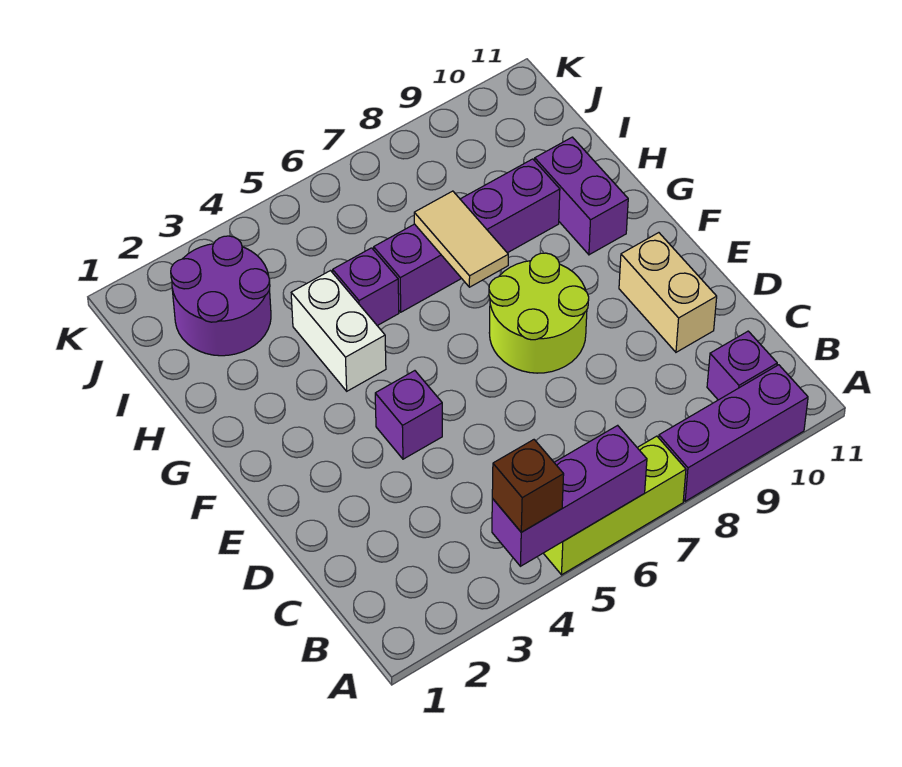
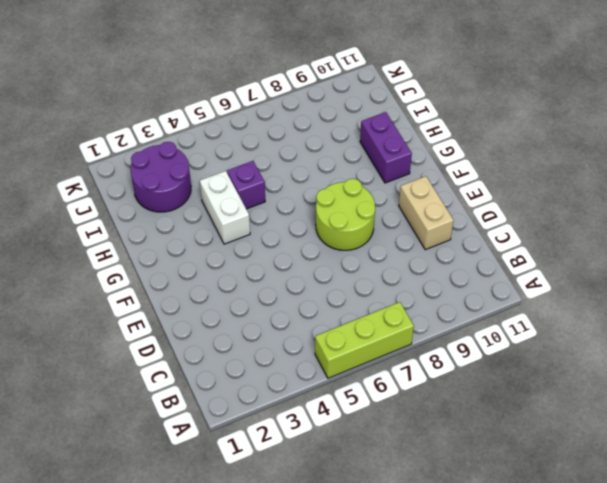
none -> purple 1x3 brick [659,365,808,501]
none -> purple 1x1 brick [707,331,777,400]
none -> purple 1x1 brick [375,371,442,459]

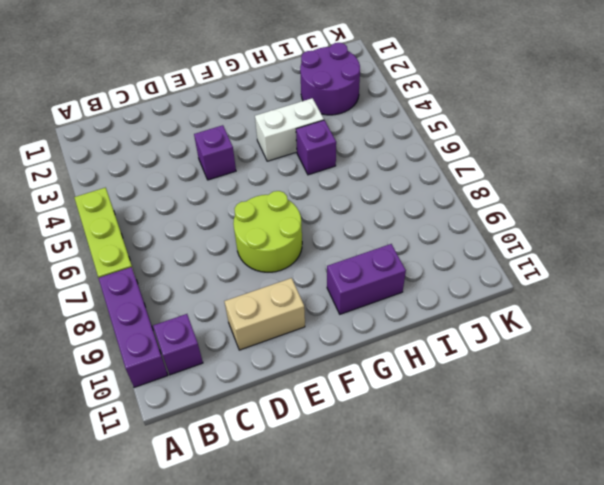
none -> purple 1x4 brick [374,159,560,312]
none -> purple 1x3 brick [492,425,647,566]
none -> tan 1x2 tile [414,191,508,287]

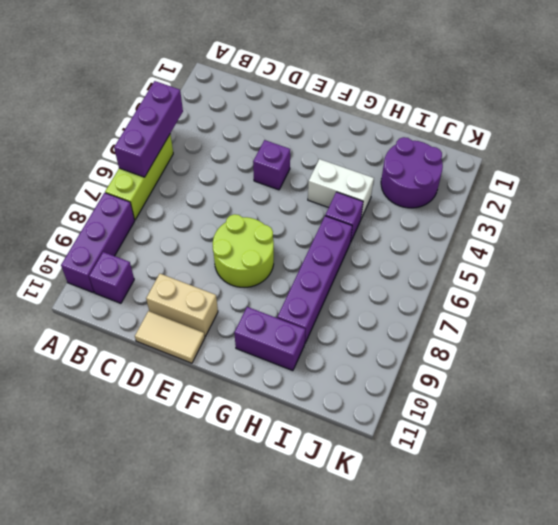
tan 1x2 tile [135,311,205,363] -> tan 1x2 tile moved to [414,191,508,287]
none -> brown 1x1 brick [492,440,564,532]

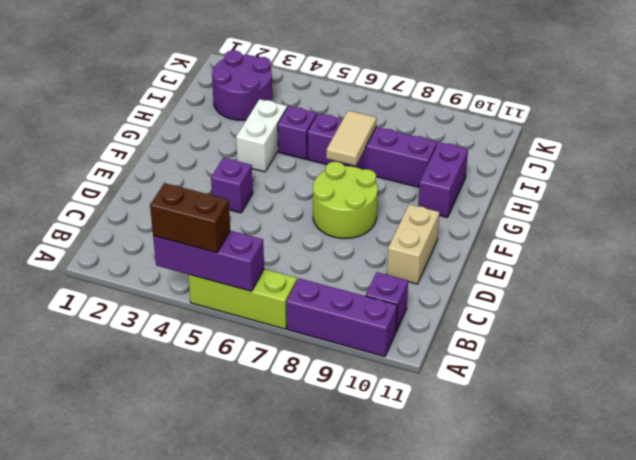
brown 1x2 brick [150,183,230,253] -> brown 1x1 brick [492,440,564,532]

